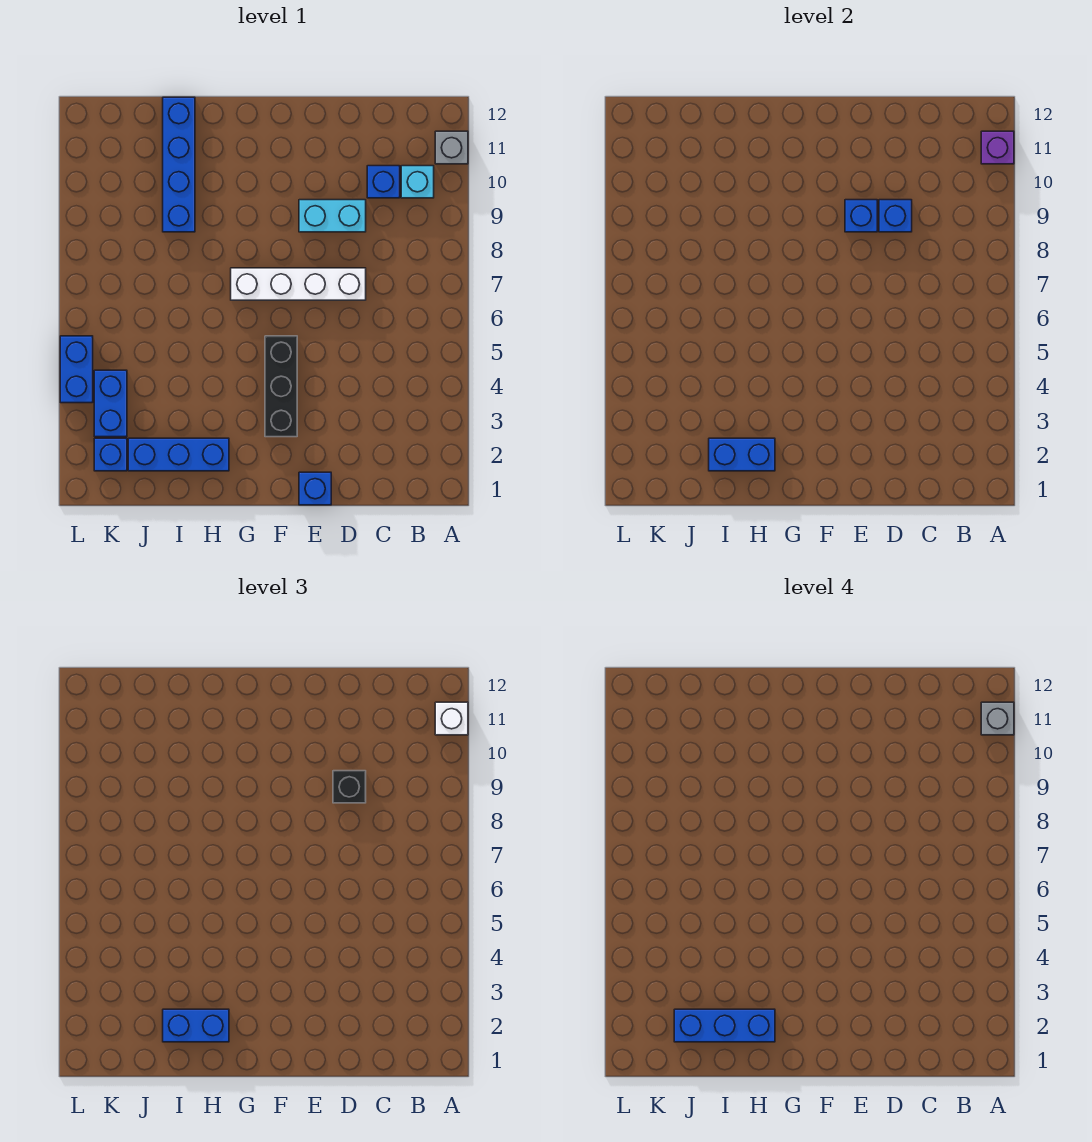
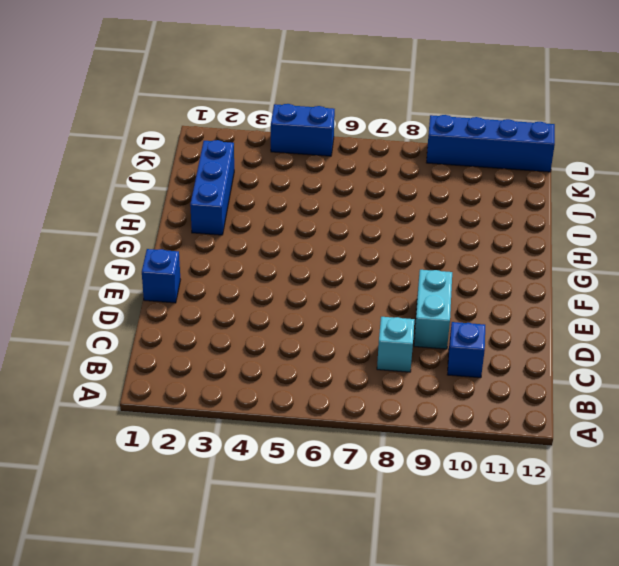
cyan 1x1 brick [377,317,415,372] -> cyan 1x1 brick moved to [401,166,434,198]
blue 1x4 brick [426,115,555,172] -> blue 1x4 brick moved to [163,97,195,232]
none -> grey 1x1 brick [435,131,468,164]
none -> white 1x4 brick [231,268,366,300]
none -> black 1x3 brick [265,336,297,437]

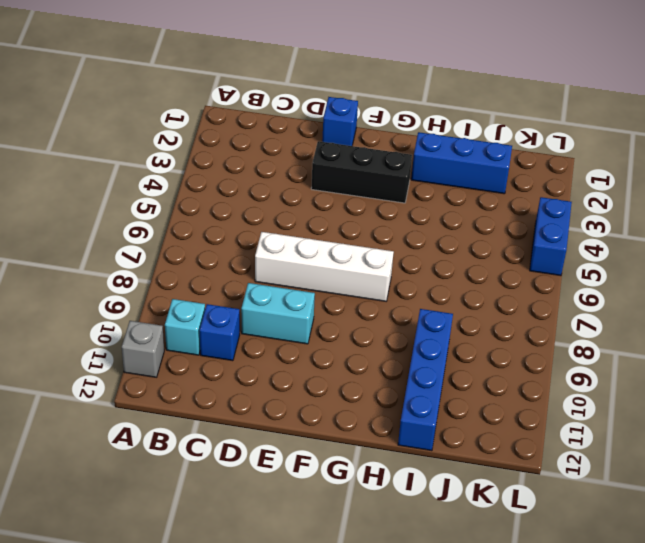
black 1x3 brick [311,141,412,203] -> black 1x3 brick turned to [265,336,297,437]
none -> blue 1x1 brick [94,438,127,471]
none -> blue 1x2 brick [94,370,127,437]
none -> purple 1x1 brick [981,131,1014,164]

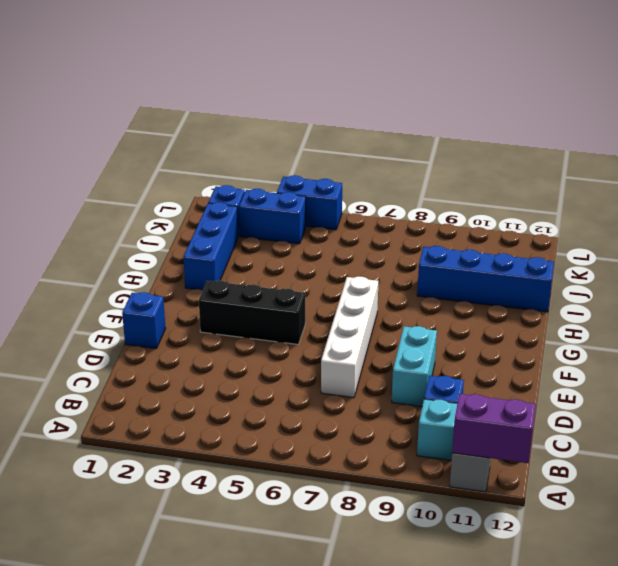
purple 1x2 brick [452,394,536,463] -> purple 1x1 brick [981,131,1014,164]
none -> blue 1x1 brick [879,200,912,232]
none -> blue 1x1 brick [845,200,877,232]
none -> blue 1x2 brick [709,438,775,471]

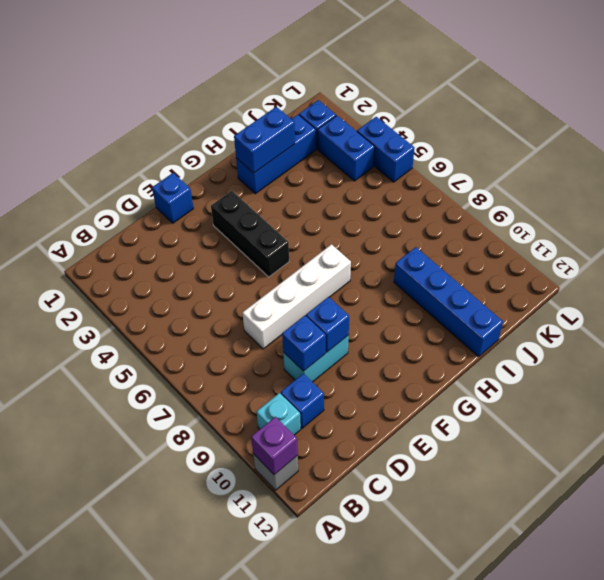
none -> white 1x1 brick [435,702,468,735]
none -> black 1x1 brick [333,771,366,803]
none -> blue 1x2 brick [163,1009,229,1042]

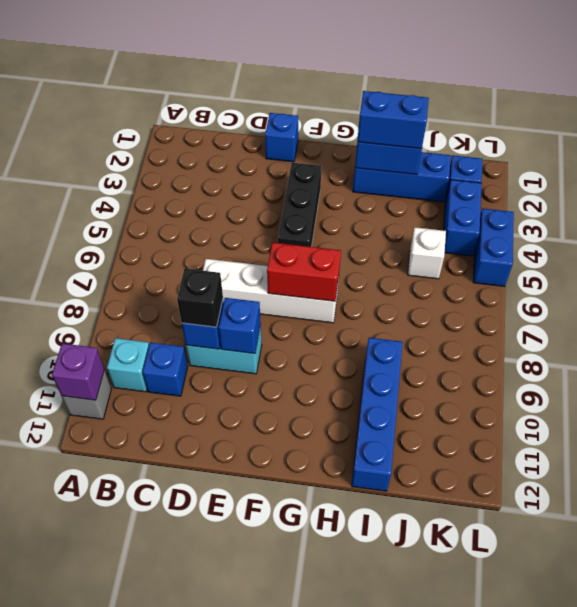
red 1x2 brick [267,242,341,301] -> none
white 1x1 brick [408,227,446,279] -> white 1x1 brick moved to [435,702,468,735]
none -> grey 1x1 brick [981,702,1014,735]
none -> blue 1x3 brick [674,1009,775,1042]

